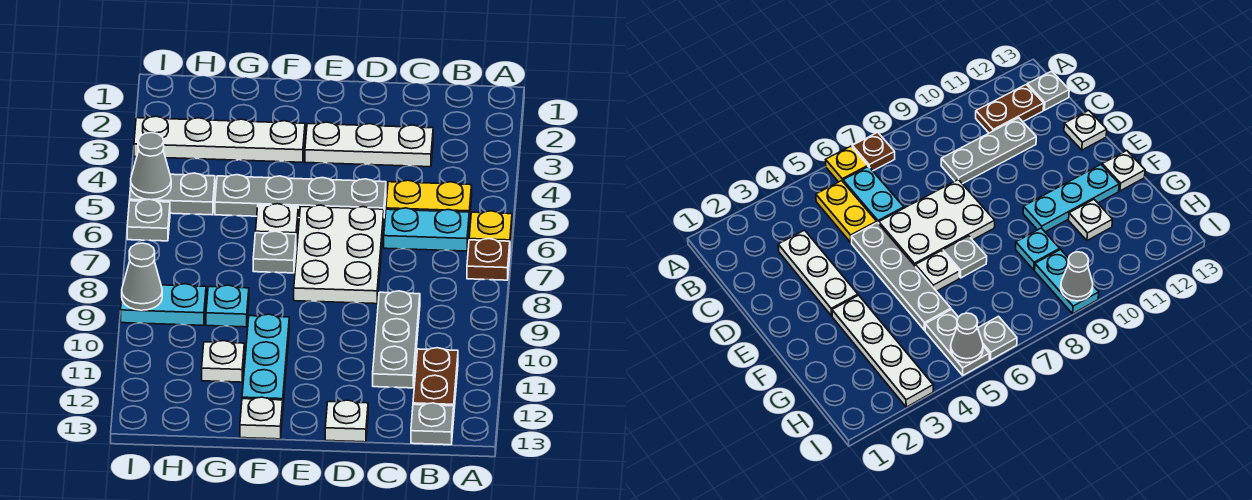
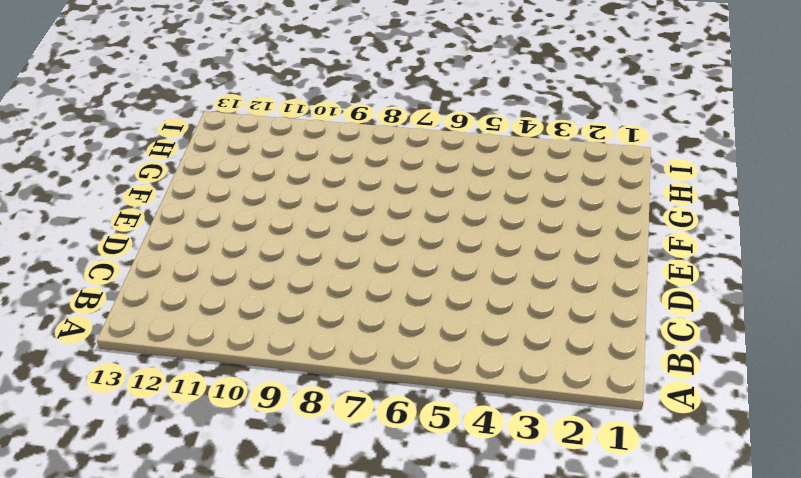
none -> yellow 1x1 plate [469,211,512,246]
none -> brown 1x1 plate [467,239,510,280]
none -> yellow 1x2 plate [386,180,472,222]

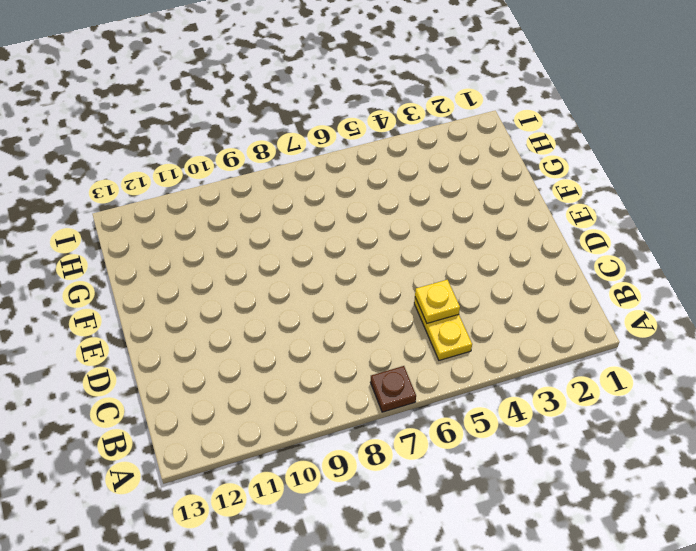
yellow 1x1 plate [415,280,460,323] -> yellow 1x1 plate moved to [469,211,512,246]
none -> cyan 1x2 plate [384,208,469,251]
none -> brown 1x2 plate [413,348,458,408]
none -> grey 1x1 plate [411,403,454,445]

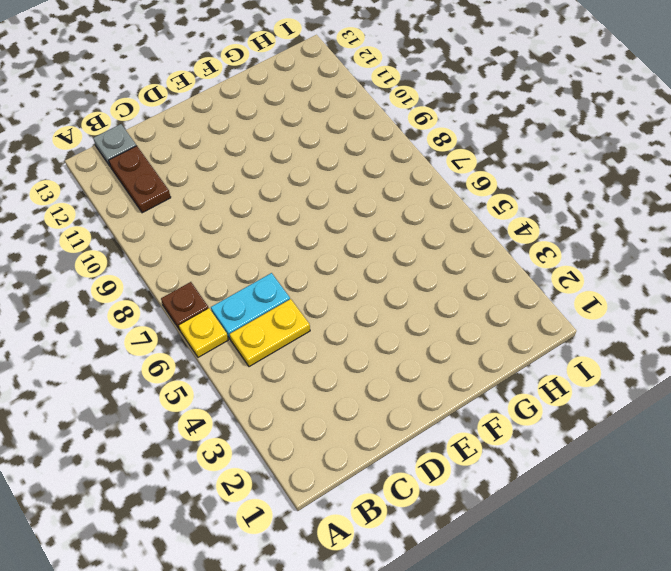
none -> white 1x3 plate [305,122,433,167]
none -> grey 1x3 plate [373,291,420,388]
none -> grey 1x4 plate [215,175,386,218]

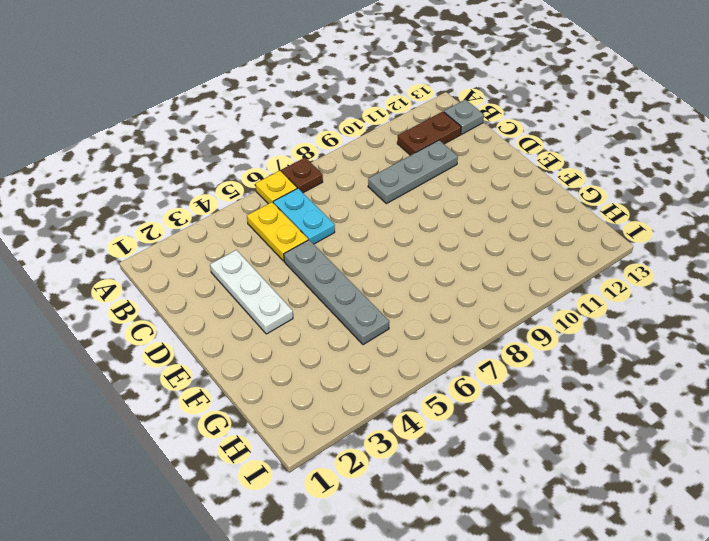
none -> white 2x3 plate [294,205,384,304]
none -> white 1x1 plate [325,400,368,442]
none -> white 1x4 plate [134,116,305,162]

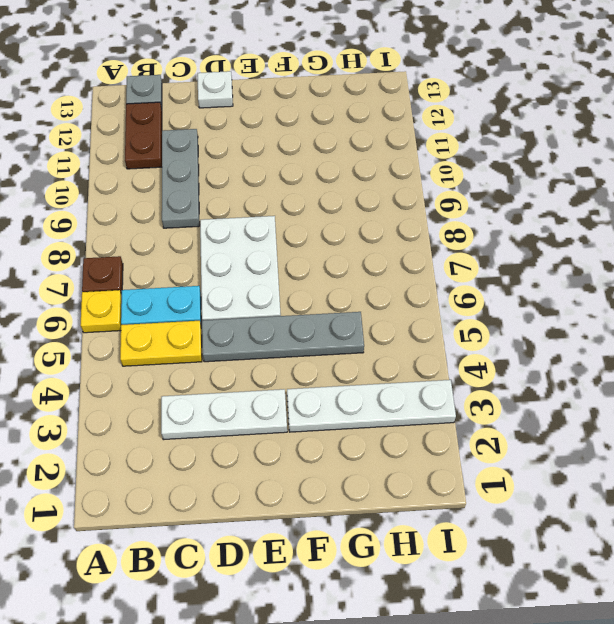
none -> white 1x1 plate [256,204,298,242]
none -> grey 1x1 plate [253,231,296,273]
none -> cyan 1x3 plate [242,314,289,403]

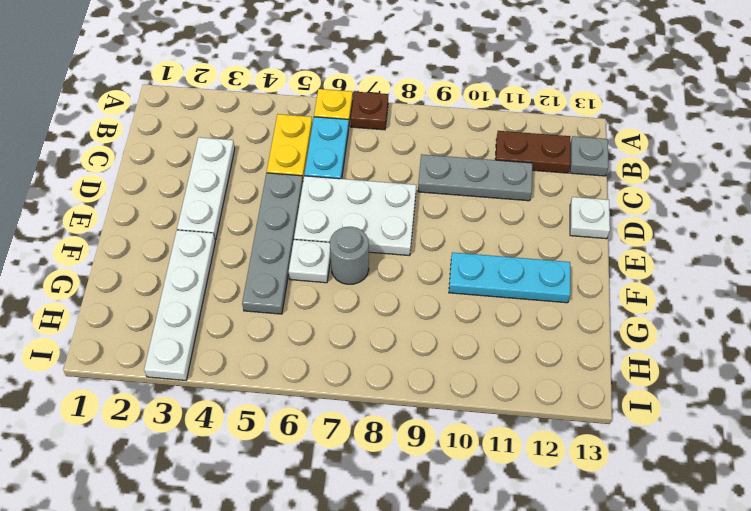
grey 1x1 round brick [330,227,369,284] -> grey 1x1 plate [253,231,296,273]
none -> white 1x1 plate [240,397,283,439]
none -> cyan 1x1 plate [206,285,249,327]
none -> white 1x1 plate [202,341,244,382]

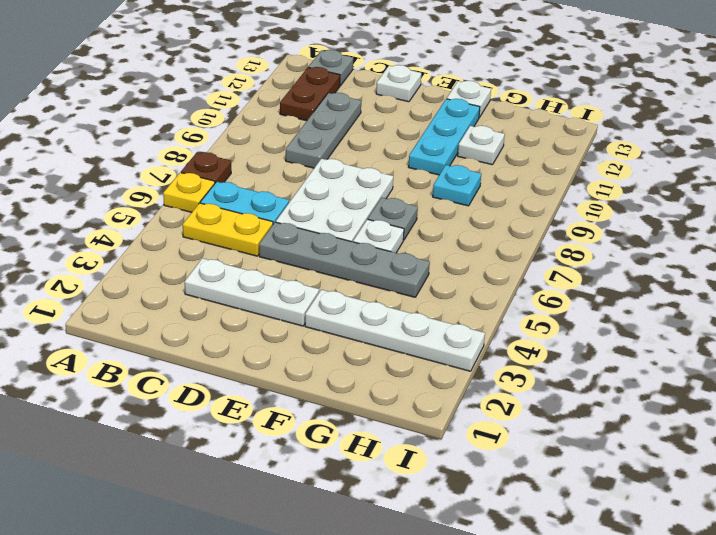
none -> grey 1x2 plate [130,173,215,215]
none -> cyan 1x2 plate [121,284,206,325]
none -> grey 1x1 plate [127,199,170,241]

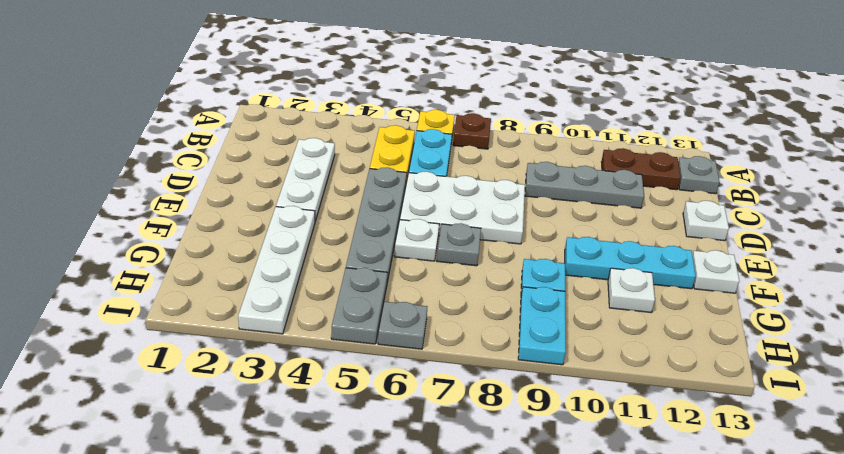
none -> grey 1x1 cone [131,133,171,200]
none -> grey 1x1 cone [122,243,162,310]

